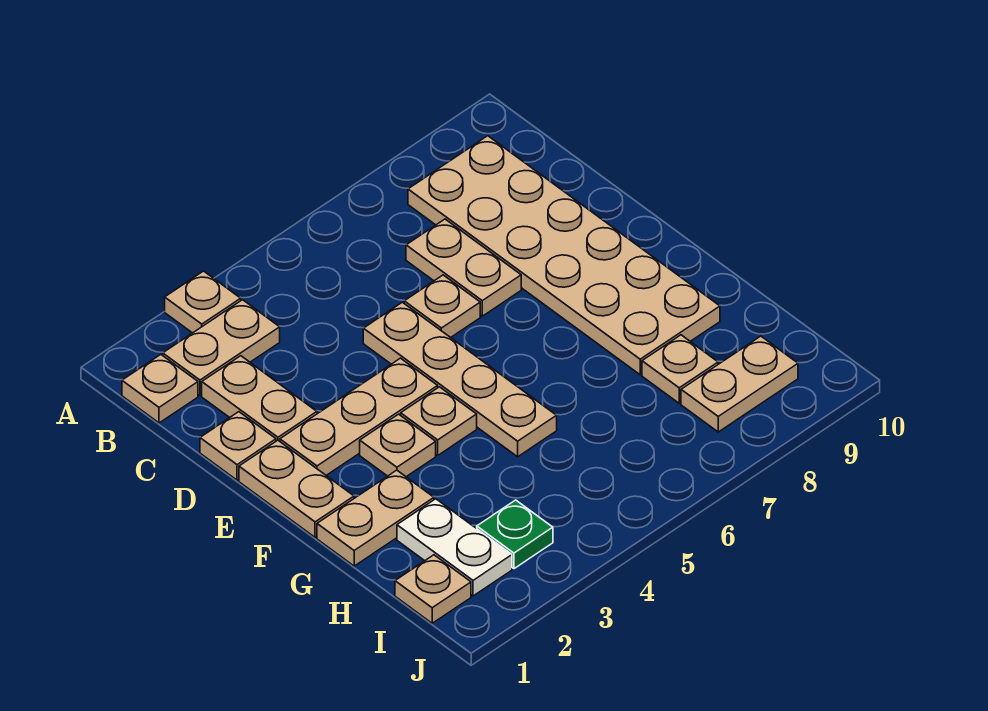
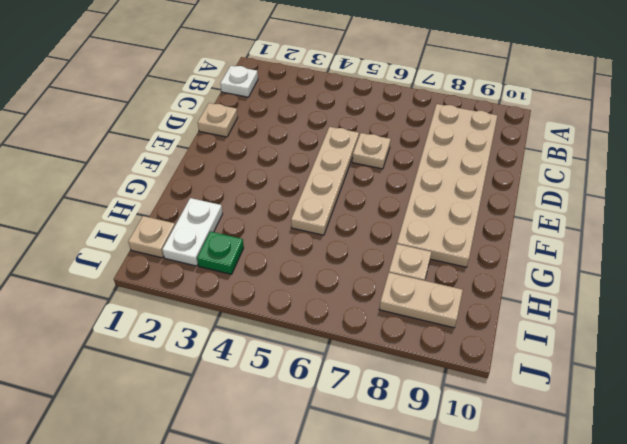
white 1x1 plate [221,66,258,97] -> tan 1x1 plate [122,355,198,423]
none -> tan 1x1 plate [165,271,241,333]
none -> tan 1x2 plate [163,300,280,396]
none -> tan 1x2 plate [202,356,317,441]

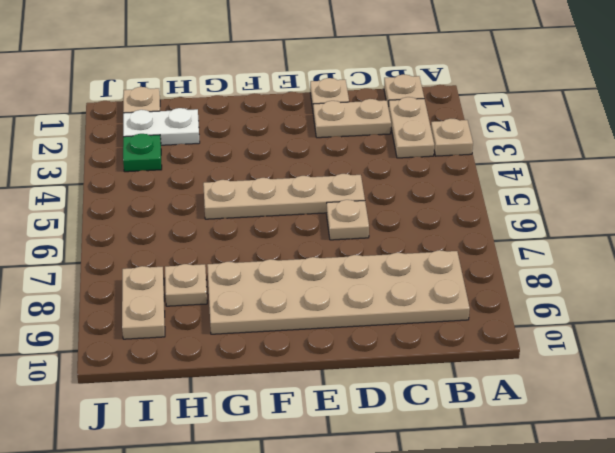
none -> tan 1x2 plate [406,219,521,316]
none -> tan 1x2 plate [239,440,354,537]
none -> tan 1x3 plate [280,358,438,475]

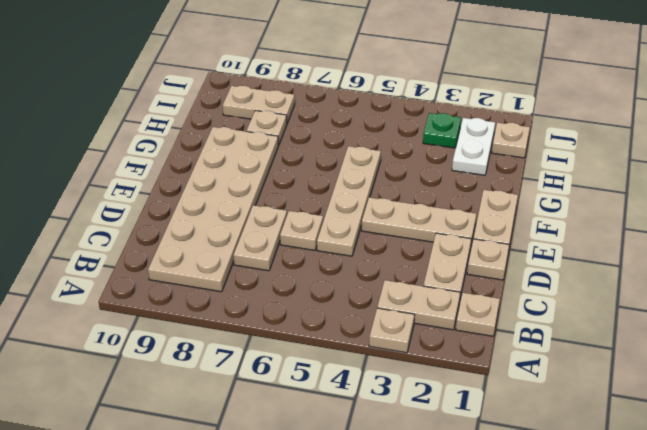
none -> tan 1x1 plate [360,414,436,477]
none -> tan 1x1 plate [401,387,477,455]
none -> tan 1x2 plate [317,470,434,566]

